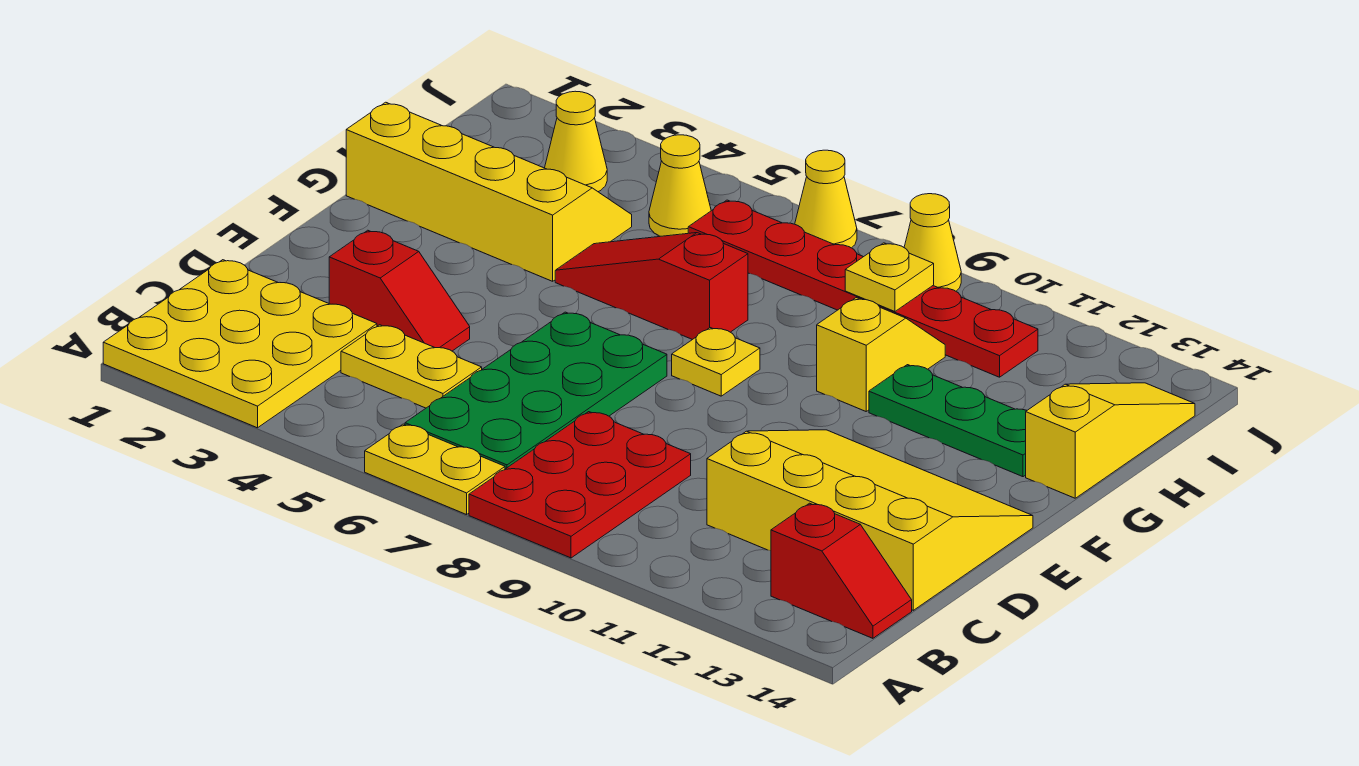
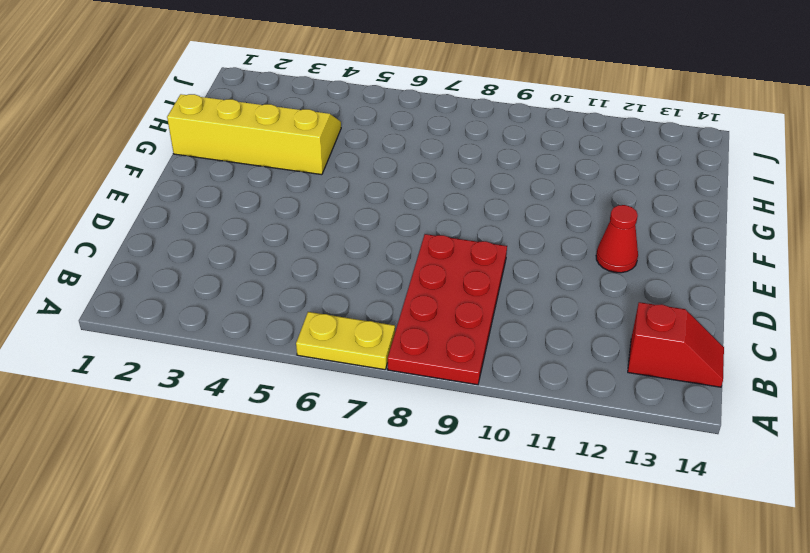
red 2x4 plate [388,234,507,385] -> red 2x3 plate [469,412,691,558]
red 1x1 cone [596,205,638,273] -> yellow 3x4 slope [707,430,1033,610]
none -> yellow 3x3 plate [103,260,377,428]
none -> green 2x4 plate [405,312,667,469]
none -> yellow 1x2 plate [341,325,482,408]

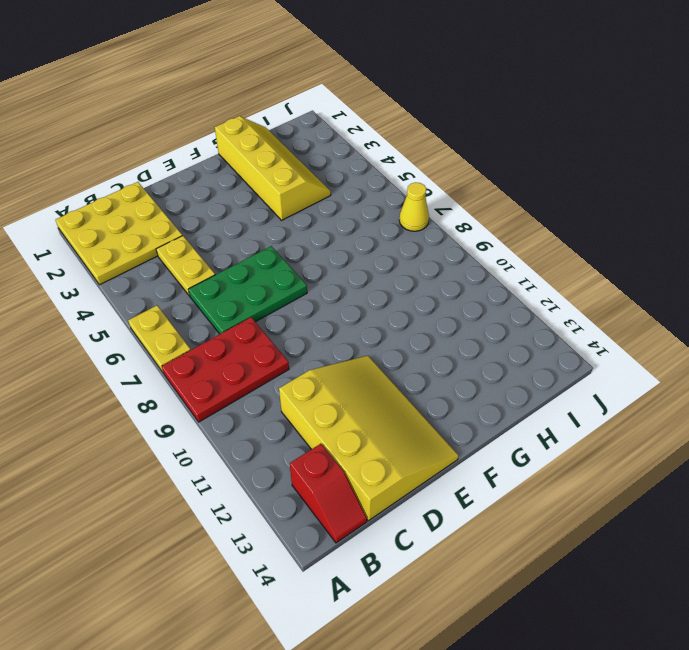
green 2x3 plate [189,246,307,334] -> green 2x4 plate [405,312,667,469]
none -> red 1x2 slope [329,230,470,351]
none -> yellow 1x1 plate [672,328,760,396]
none -> red 1x3 slope [555,233,748,340]

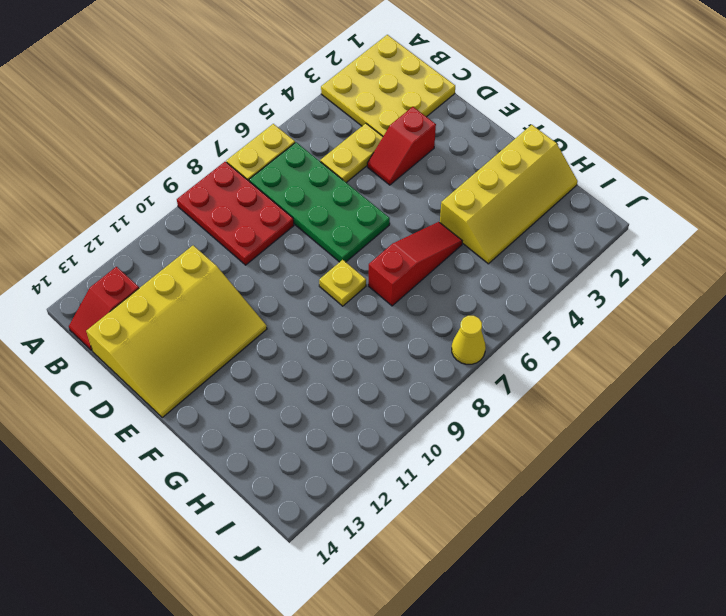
none -> yellow 1x2 slope [817,298,945,411]
none -> green 1x3 plate [869,365,1027,477]
none -> yellow 1x3 slope [1026,383,1195,498]

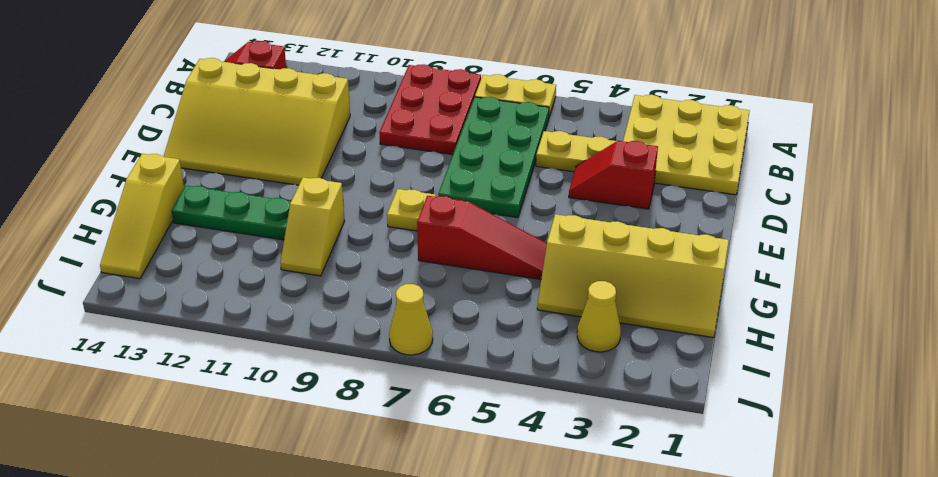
none -> yellow 1x1 cone [649,135,711,236]
none -> red 1x6 plate [688,200,1038,377]
none -> yellow 1x1 cone [904,194,961,291]

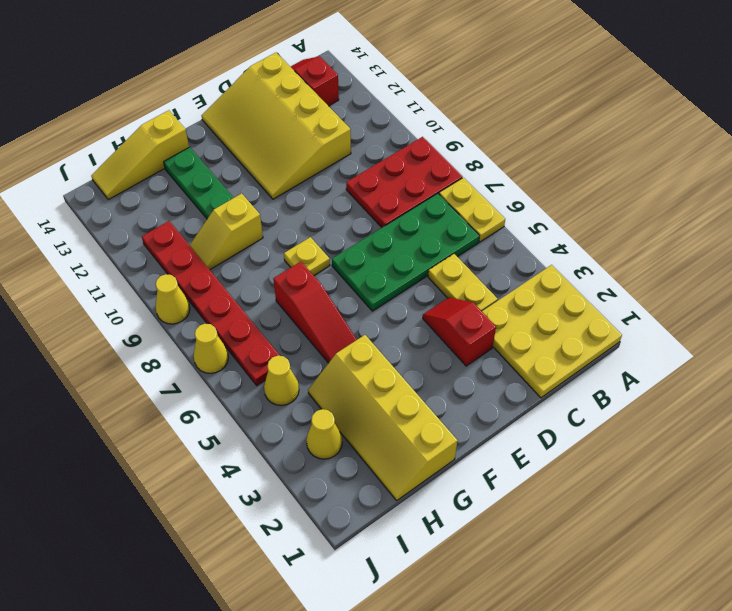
none -> yellow 1x1 plate [845,243,934,312]

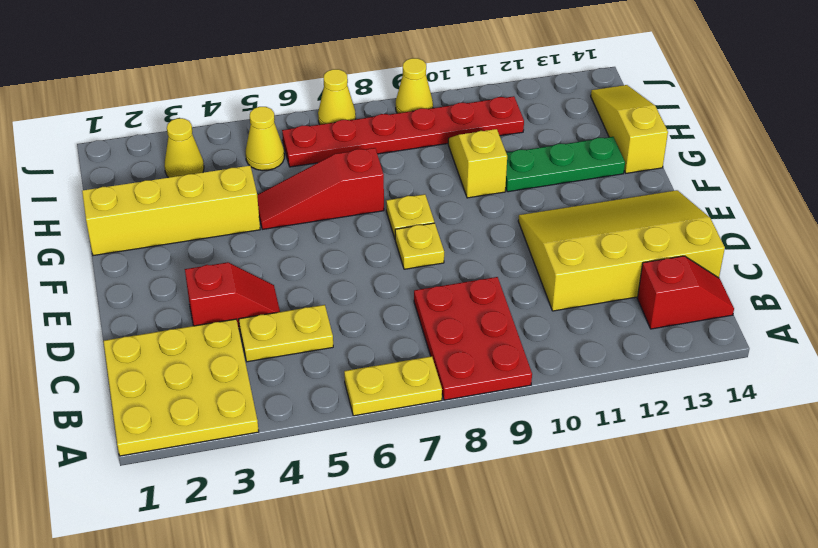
yellow 1x1 plate [395,223,444,269] -> yellow 1x1 plate moved to [845,243,934,312]
none -> green 2x4 plate [405,312,667,469]

